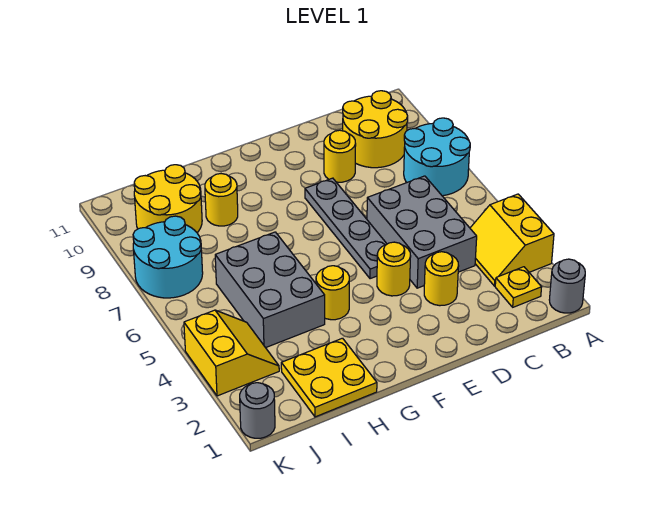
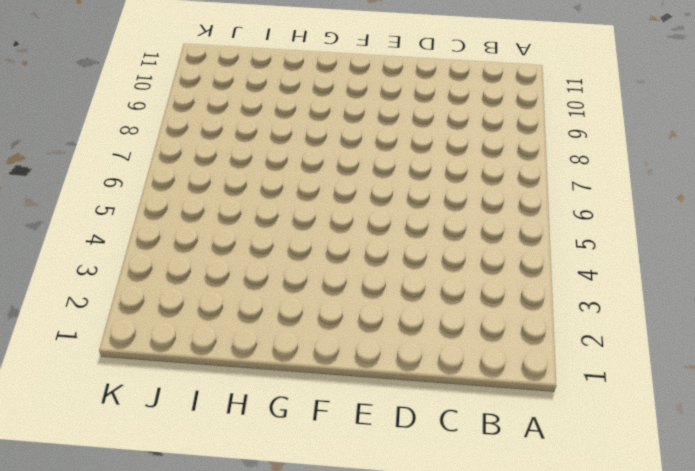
none -> grey 1x1 round brick [549,259,585,313]
none -> yellow 2x2 slope [470,194,554,286]
none -> cyan 2x2 round brick [404,118,470,196]

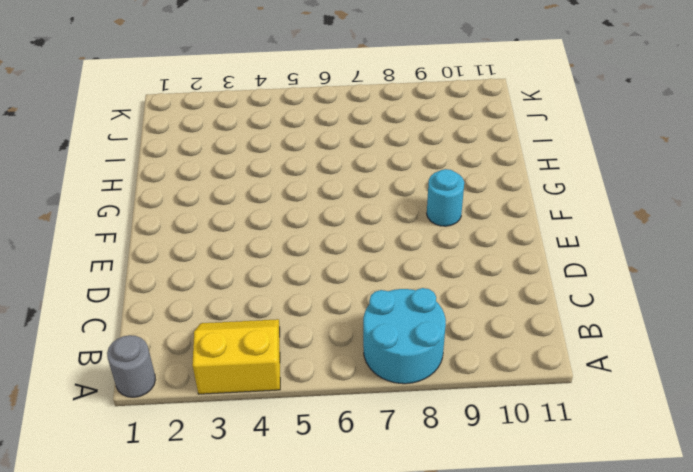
cyan 1x1 round brick [427,169,464,226] -> none
none -> yellow 1x1 plate [495,267,542,307]
none -> yellow 2x2 round brick [343,91,408,168]
none -> grey 2x3 brick [367,176,477,288]

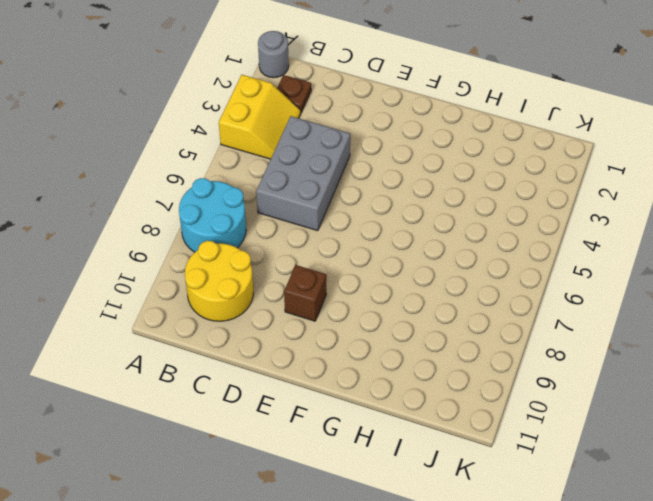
brown 1x1 plate [277,75,311,112] -> yellow 1x1 plate [495,267,542,307]
brown 1x1 brick [284,265,326,321] -> none
none -> yellow 1x1 round brick [424,252,459,306]
none -> yellow 1x1 round brick [324,130,356,182]
none -> yellow 1x1 round brick [377,242,411,296]

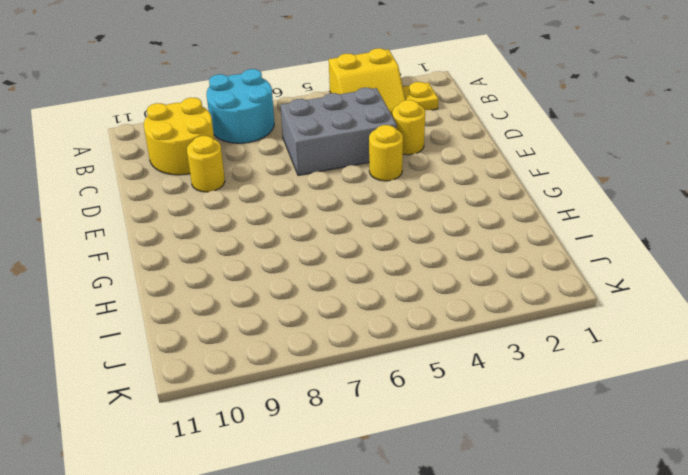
none -> grey 1x1 round brick [549,259,585,313]
none -> grey 1x4 plate [305,178,387,279]
none -> yellow 1x1 round brick [316,266,349,320]

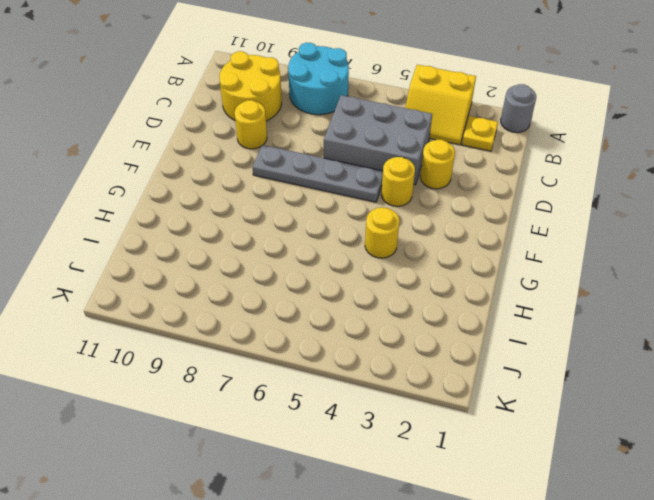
none -> yellow 2x2 plate [281,338,377,417]
none -> grey 2x3 brick [215,232,325,348]
none -> yellow 1x1 round brick [205,174,238,226]

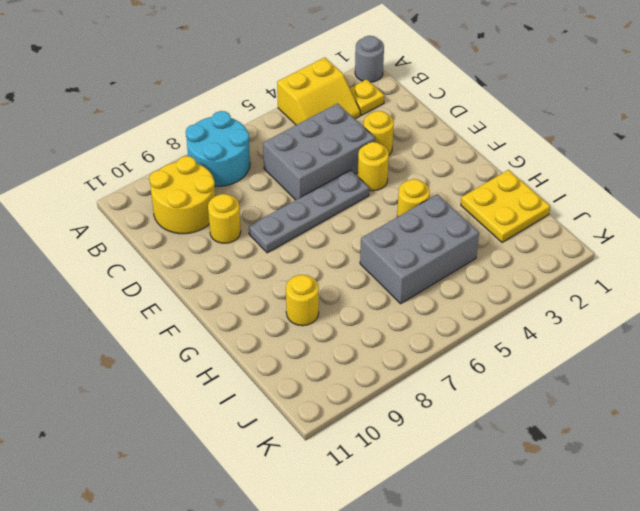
none -> yellow 2x2 round brick [134,165,202,233]
none -> yellow 2x2 slope [184,310,279,396]
none -> cyan 2x2 round brick [133,216,203,298]

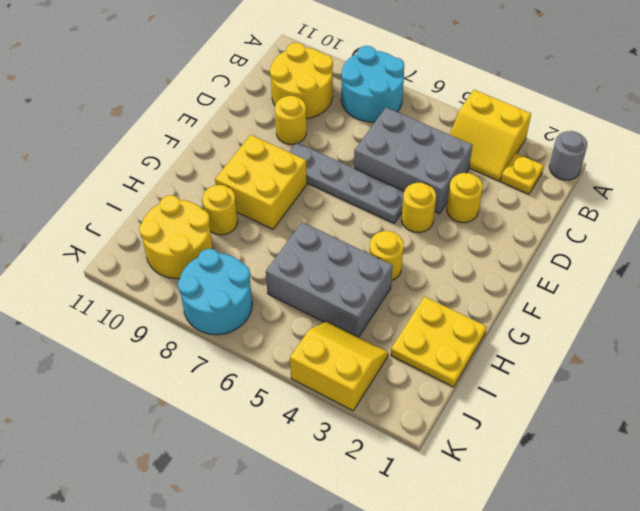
yellow 2x2 brick [215,135,307,229] -> none
none -> grey 1x1 round brick [240,383,275,438]

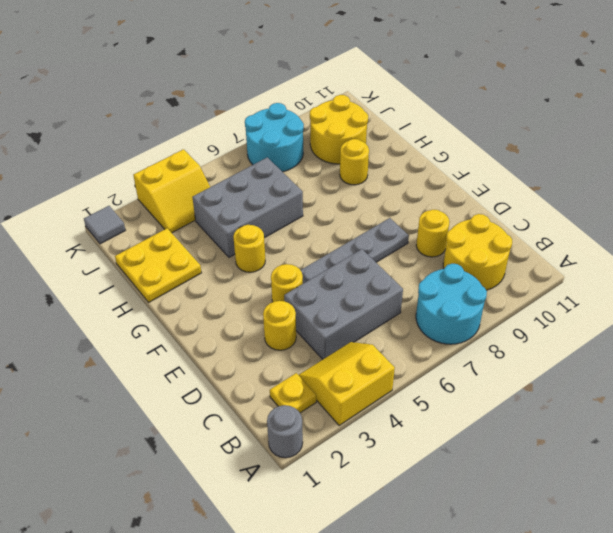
grey 1x1 tile [84,206,125,244] -> grey 1x1 round brick [240,383,275,438]

